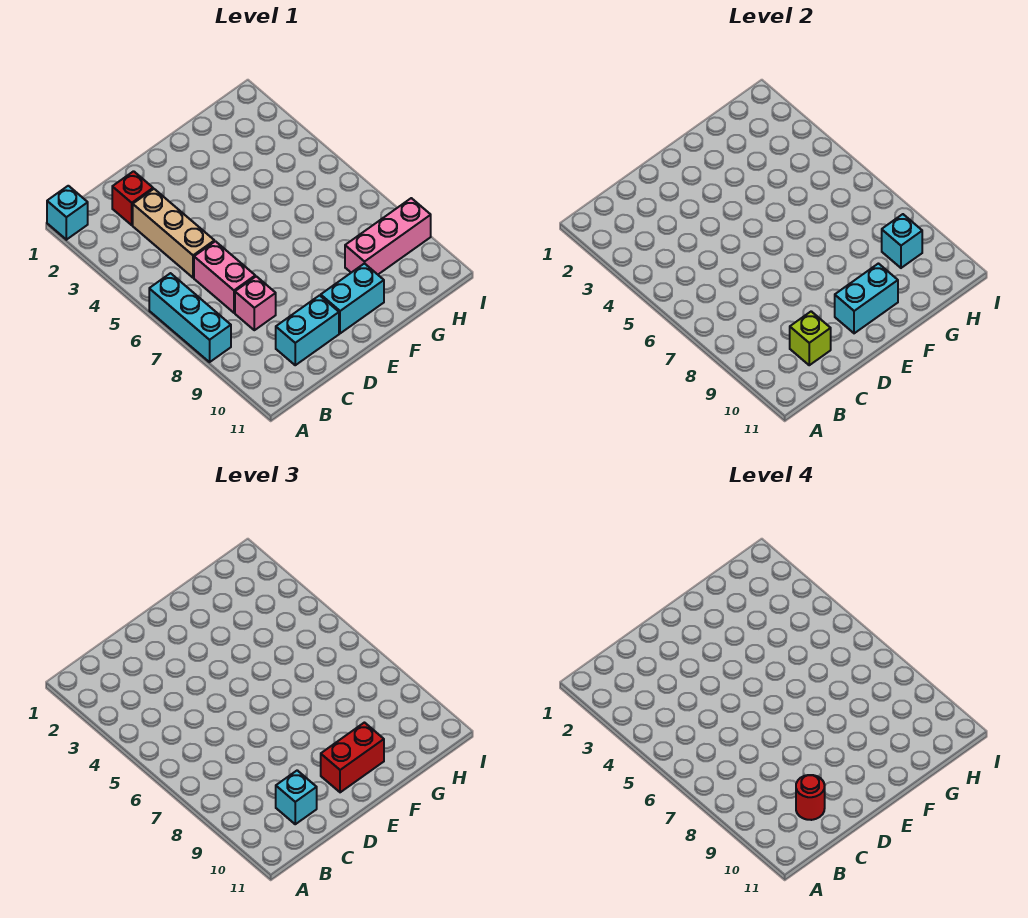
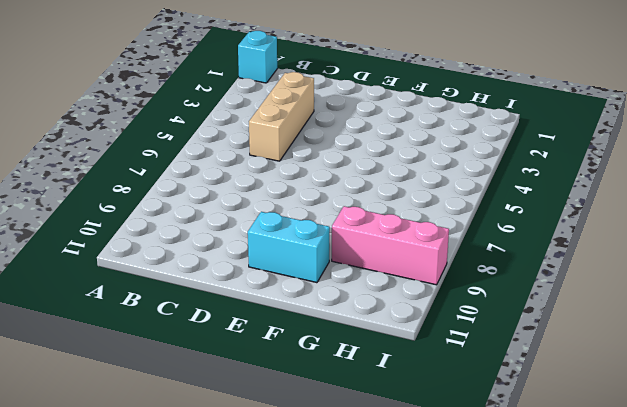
none -> cyan 1x3 brick [149,273,231,362]
none -> red 1x1 brick [112,171,153,225]
none -> pink 1x2 brick [194,241,255,313]

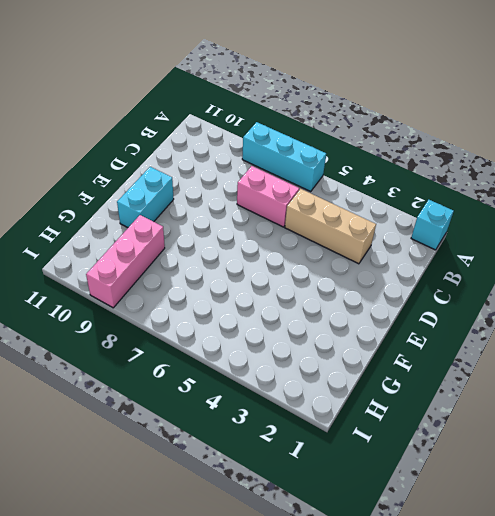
none -> red 1x1 brick [112,171,153,225]
none -> pink 1x1 brick [235,276,276,330]
none -> cyan 1x2 brick [276,295,339,365]

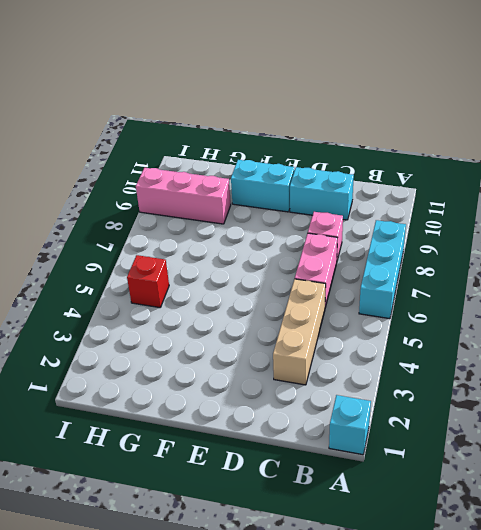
red 1x1 brick [127,255,169,308] -> red 1x1 brick moved to [112,171,153,225]
none -> lime 1x1 brick [790,311,831,365]
none -> cyan 1x2 brick [835,264,898,333]
none -> cyan 1x1 brick [882,214,922,268]

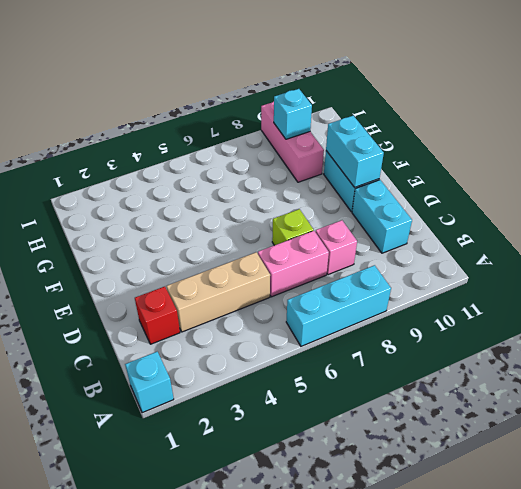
lime 1x1 brick [272,209,313,245] -> lime 1x1 brick moved to [790,311,831,365]
none -> cyan 1x1 brick [276,770,317,824]
none -> red 1x2 brick [321,723,384,792]
none -> red 1x1 round brick [796,775,825,820]

